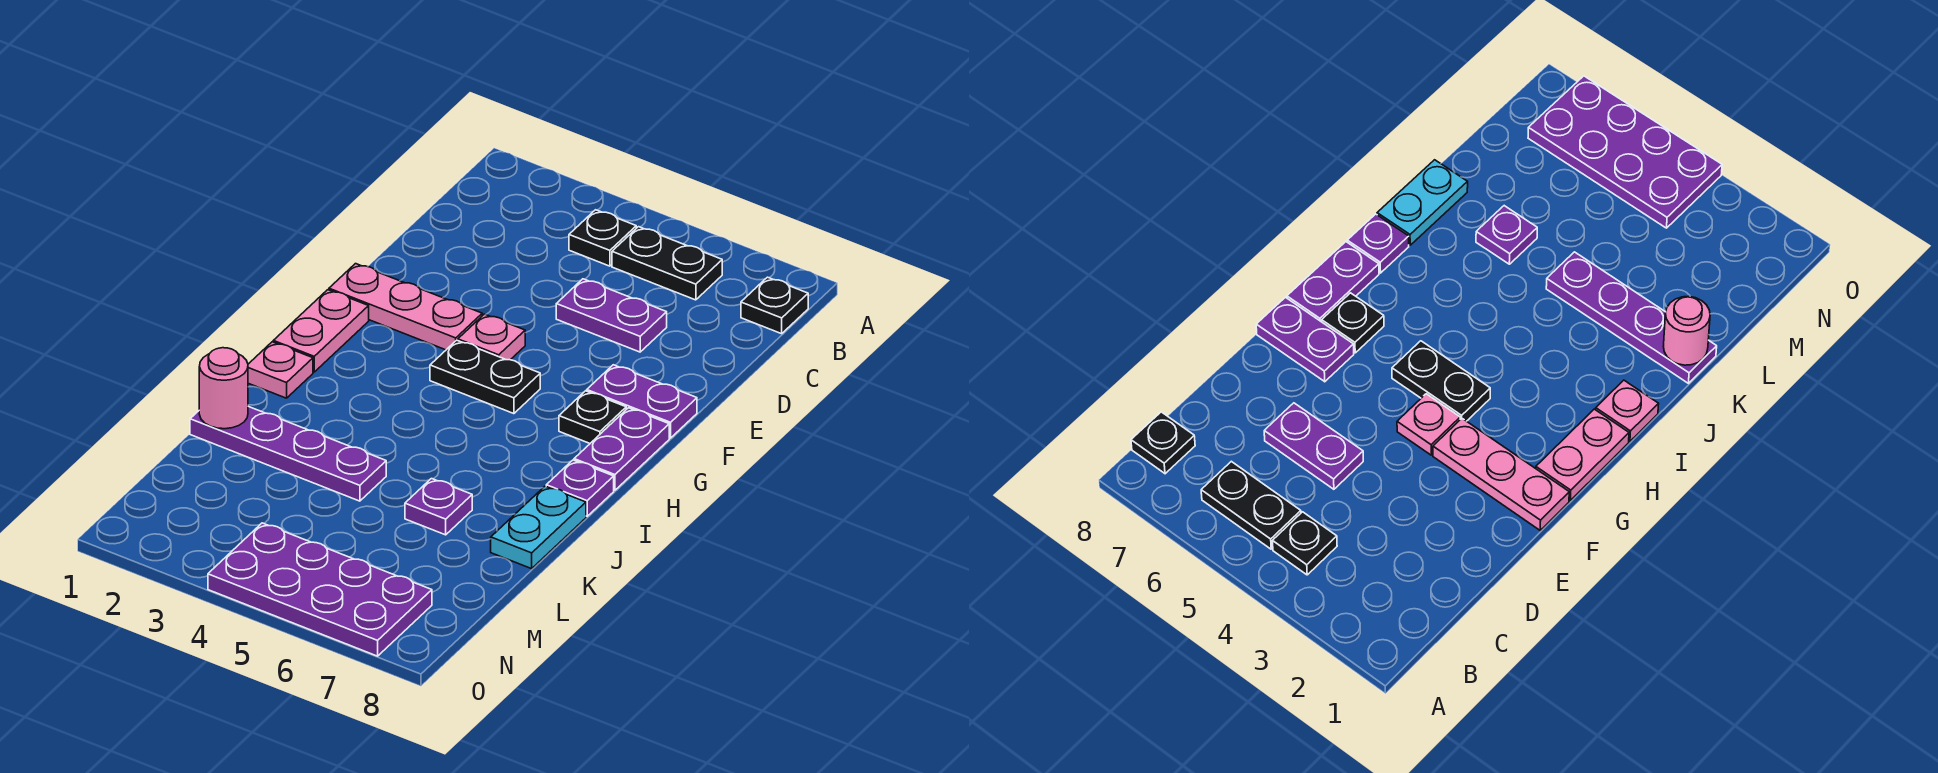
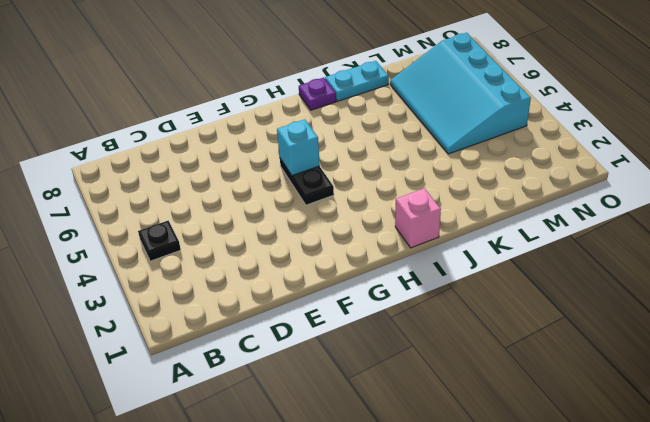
cyan 1x1 brick [277,119,320,176] -> none
pink 1x1 brick [395,188,441,248] -> pink 1x1 plate [248,342,313,398]
cyan 3x4 slope [390,33,531,154] -> purple 2x4 plate [208,523,432,656]
none -> black 1x2 plate [612,227,722,300]
none -> black 1x1 plate [741,277,808,334]
none -> purple 1x2 plate [556,279,667,352]

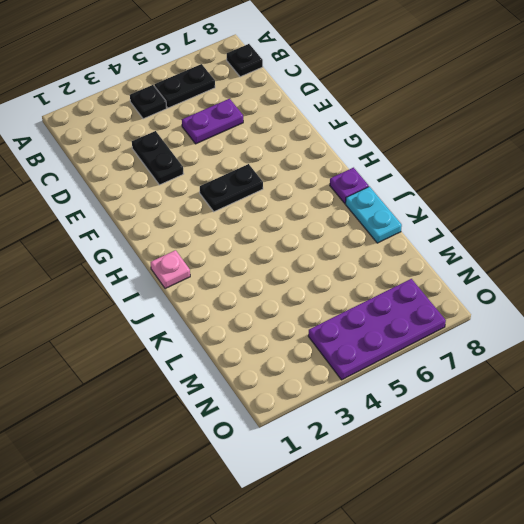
black 1x2 plate [132,131,183,185] -> none
none -> pink 1x3 plate [329,264,482,350]
none -> pink 1x1 plate [458,314,525,360]
none -> purple 1x2 plate [587,365,697,438]

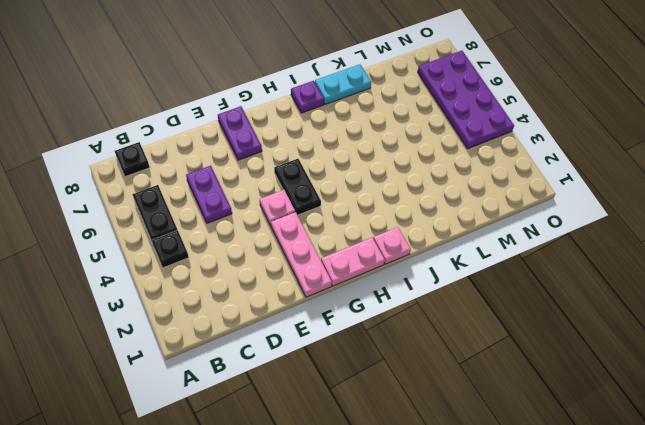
none -> black 1x1 plate [559,391,626,443]
none -> purple 1x2 plate [574,408,669,490]
none -> purple 1x4 plate [190,406,386,501]

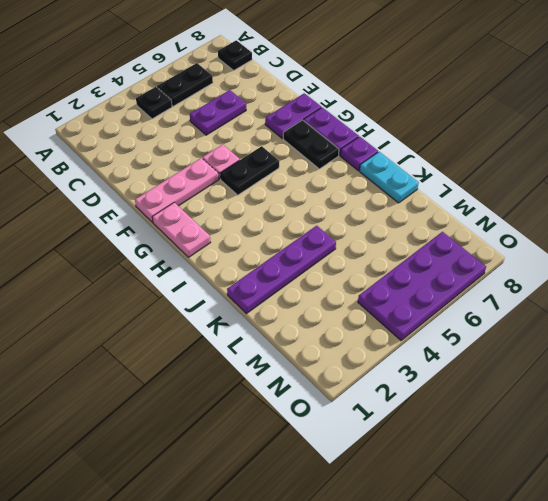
black 1x2 plate [283,120,339,169] -> black 1x1 plate [559,391,626,443]
none -> pink 1x1 plate [248,342,313,398]
none -> purple 1x1 plate [405,479,472,535]
none -> pink 1x1 round brick [199,348,248,429]

